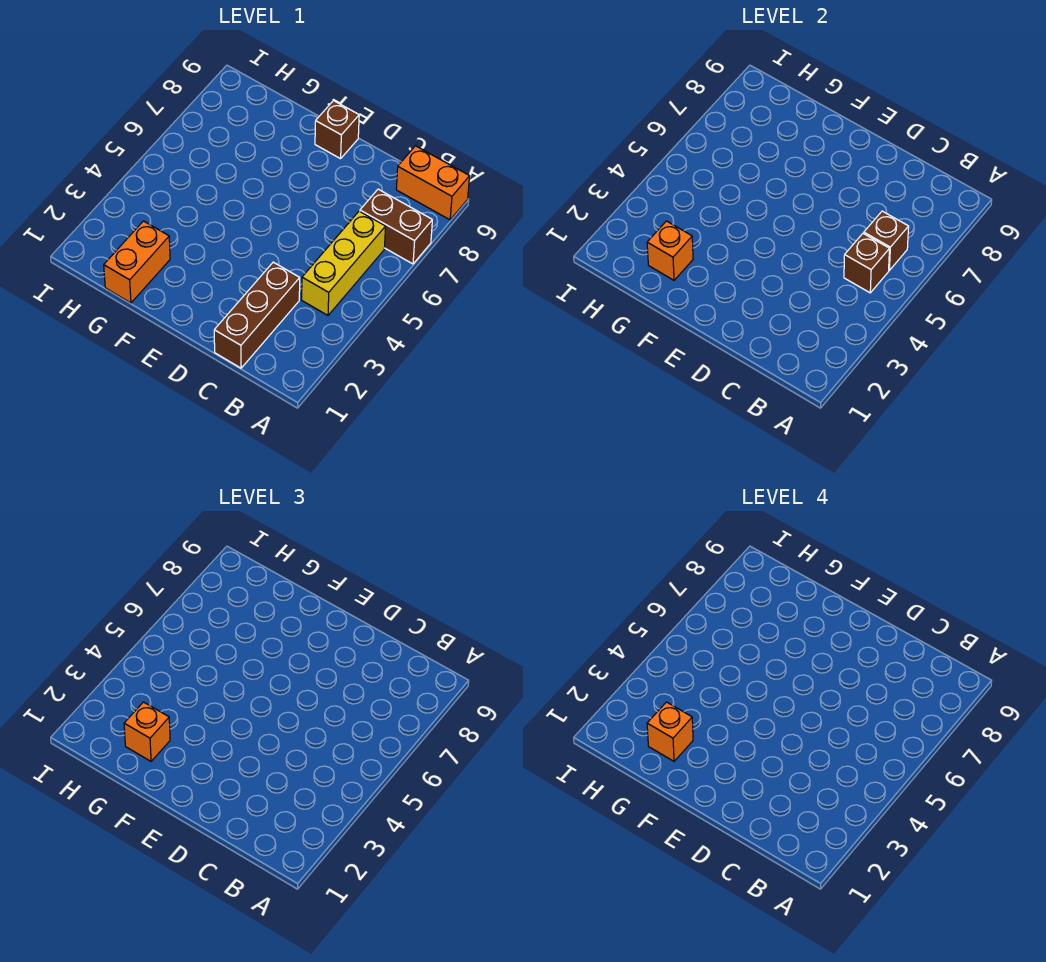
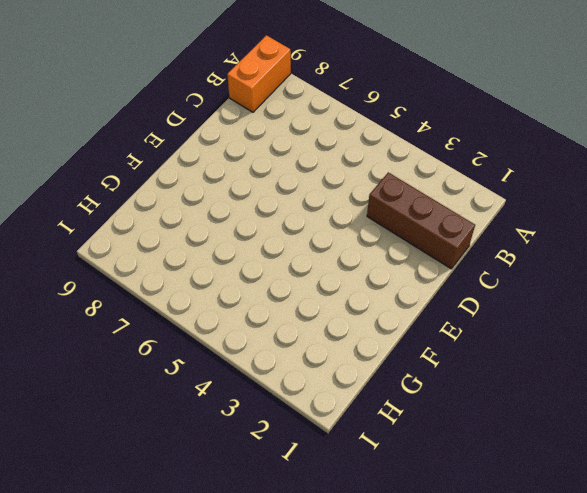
none -> brown 1x2 brick [360,189,432,264]
none -> yellow 1x3 brick [302,211,386,315]

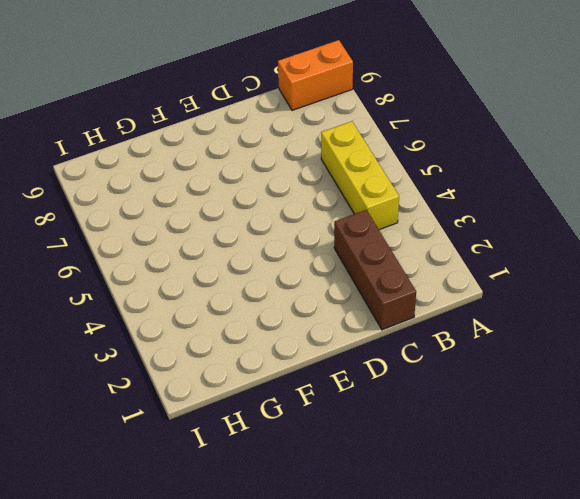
none -> brown 1x2 brick [360,189,432,264]
none -> brown 1x1 brick [315,101,359,159]

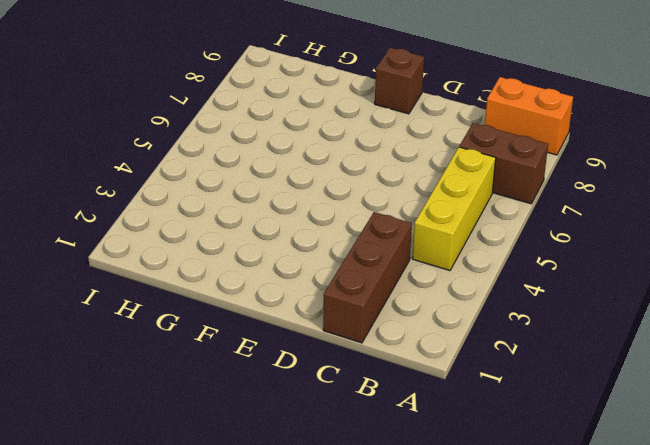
none -> orange 1x2 brick [104,221,170,303]
none -> brown 1x1 brick [844,233,889,293]

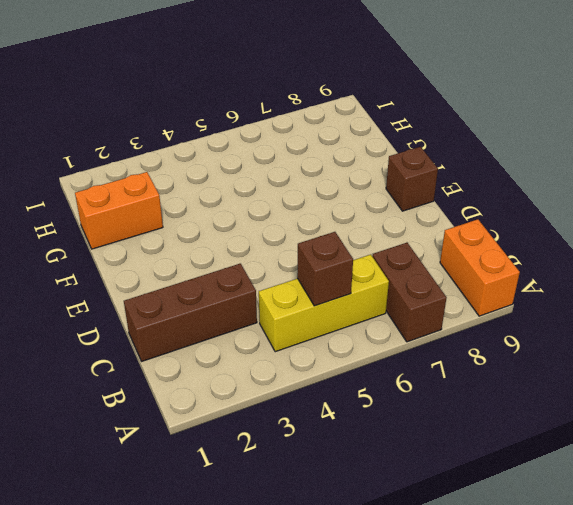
none -> brown 1x1 brick [864,211,909,270]
none -> orange 1x1 brick [647,221,693,280]

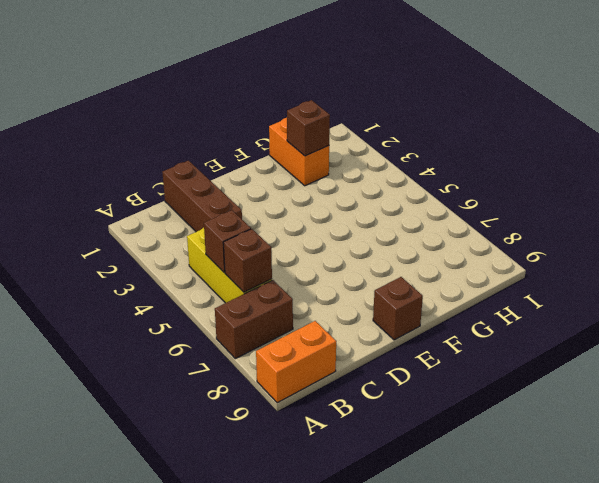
brown 1x1 brick [287,100,330,156] -> orange 1x1 brick [647,221,693,280]
none -> orange 1x1 brick [124,702,170,761]
none -> orange 1x1 brick [647,702,693,761]

